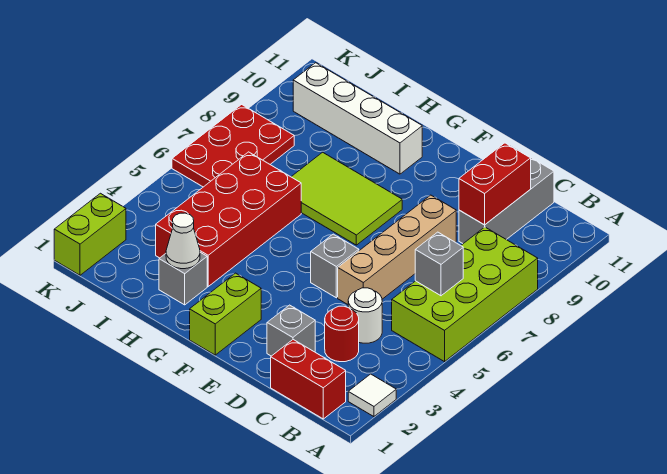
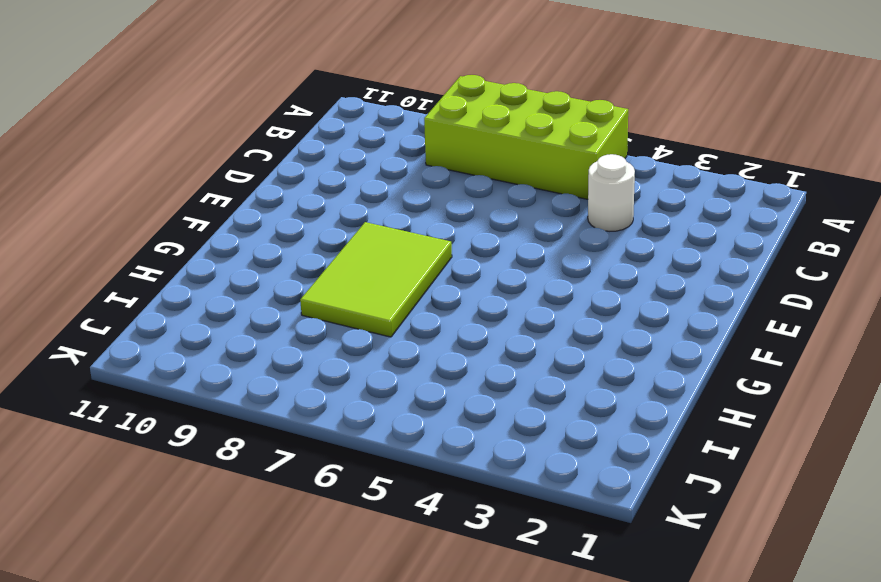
none -> white 1x1 tile [348,374,396,417]
none -> red 1x2 brick [271,340,346,419]
none -> red 1x1 round brick [325,306,359,362]

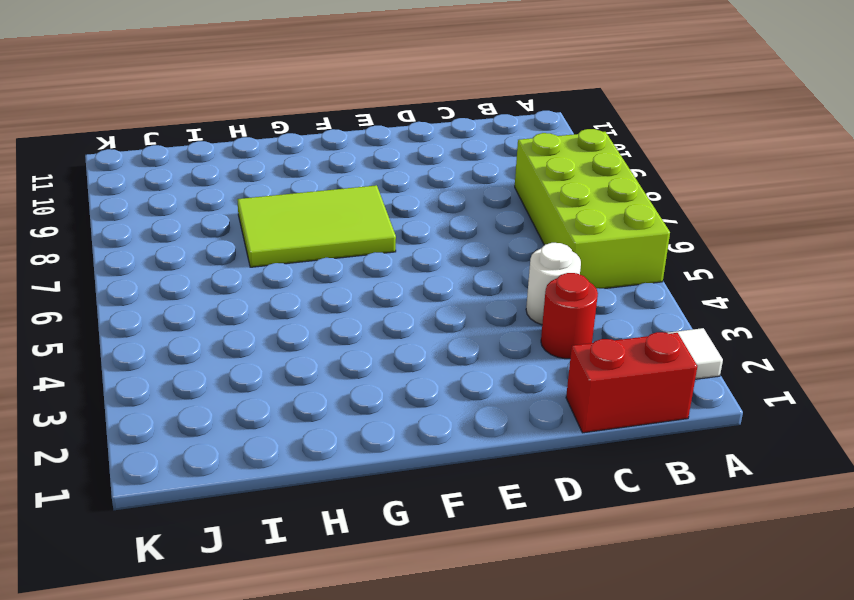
none -> grey 1x3 brick [459,156,554,244]
none -> grey 1x1 brick [267,305,315,356]
none -> tan 1x4 brick [338,195,456,304]

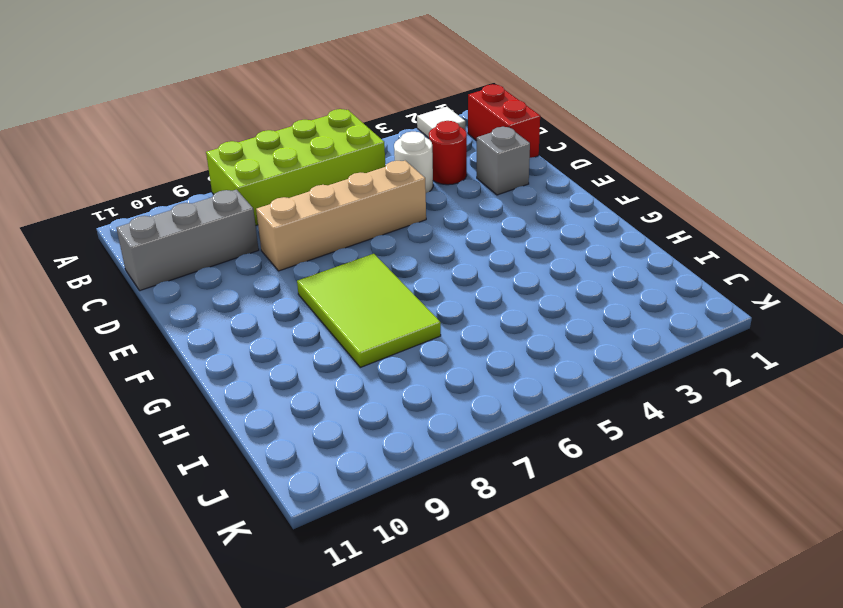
none -> grey 1x1 brick [311,234,359,298]
none -> lime 1x2 brick [190,273,261,355]
none -> white 1x4 brick [293,63,422,174]

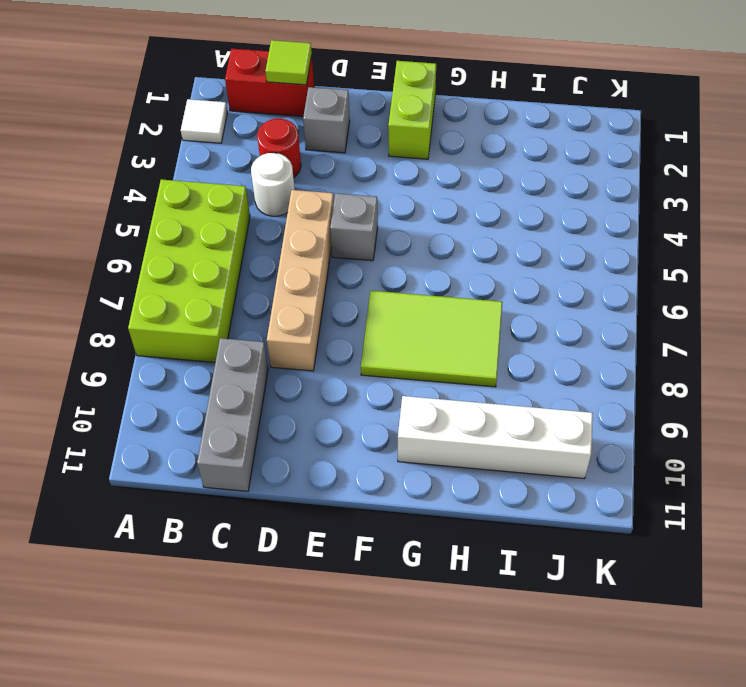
lime 1x1 tile [265,40,312,85] -> none
none -> grey 1x1 brick [159,252,207,305]
none -> red 2x4 brick [156,152,301,286]
none -> red 2x3 plate [172,105,294,187]

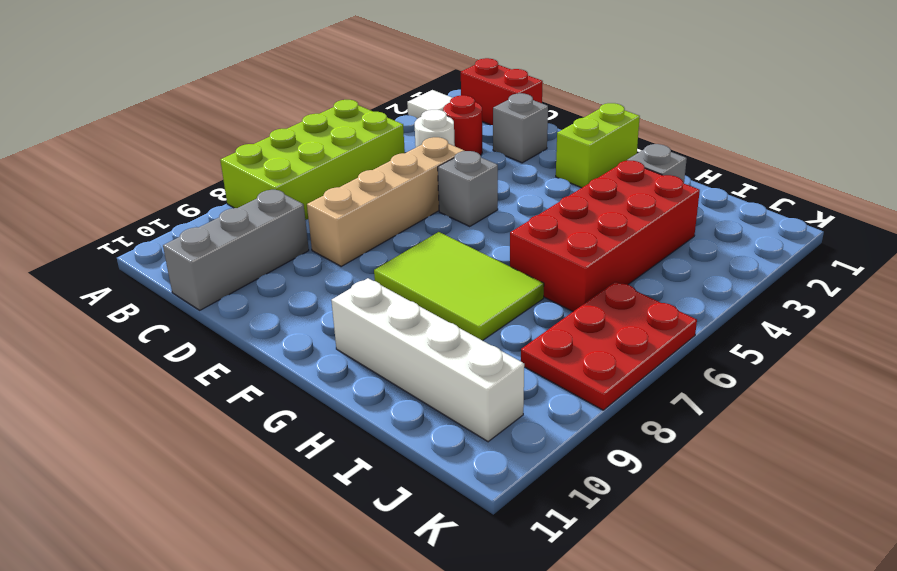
none -> lime 1x2 brick [54,193,126,275]
none -> grey 1x1 brick [415,232,463,296]
none -> red 1x2 brick [459,143,531,225]

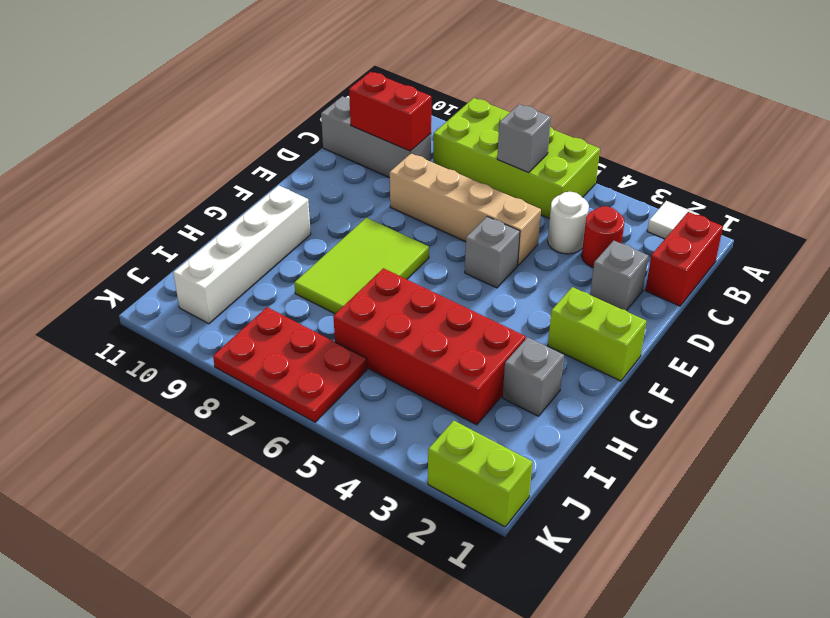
none -> white 1x1 cone [166,213,200,269]

